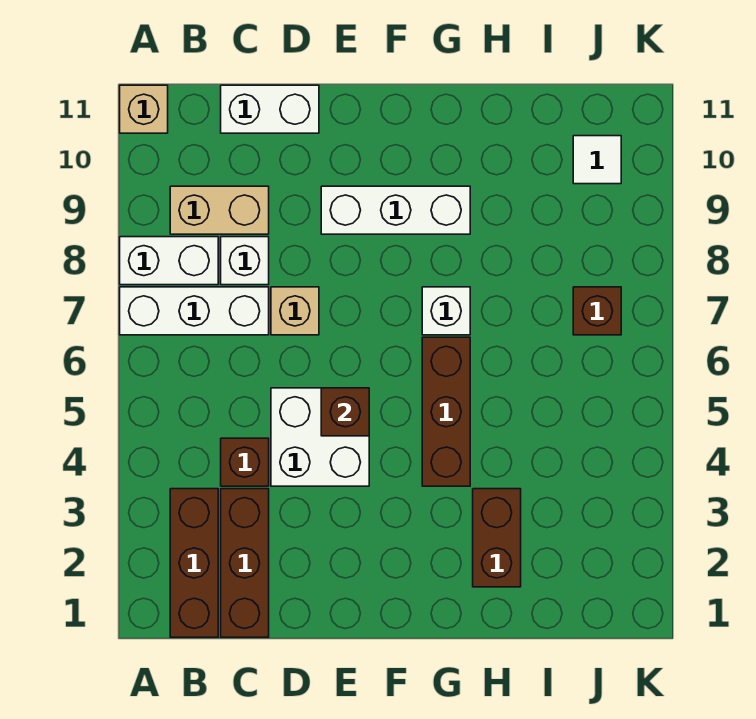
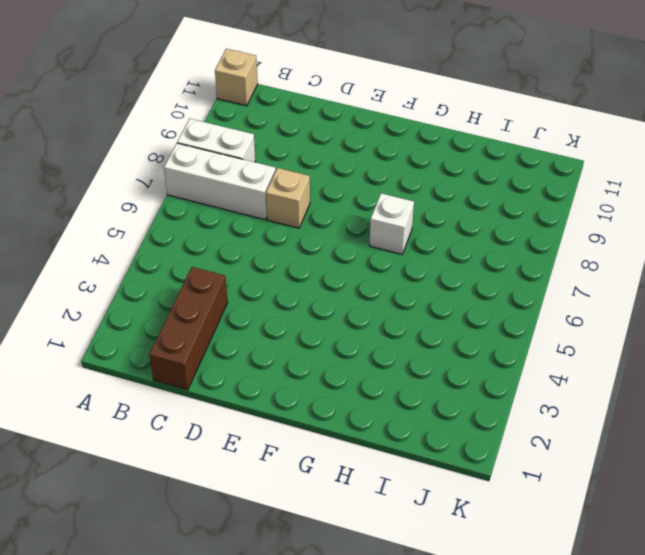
none -> brown 1x3 brick [170,489,218,637]
none -> tan 1x2 brick [170,186,269,234]
none -> brown 1x1 brick [221,438,269,486]

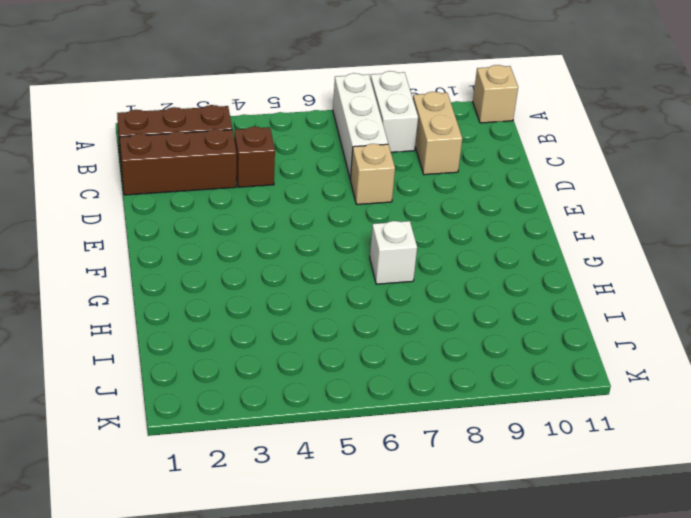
none -> white 1x1 brick [221,237,269,285]
none -> white 1x2 brick [221,85,319,133]
none -> white 2x2 brick [271,388,369,486]

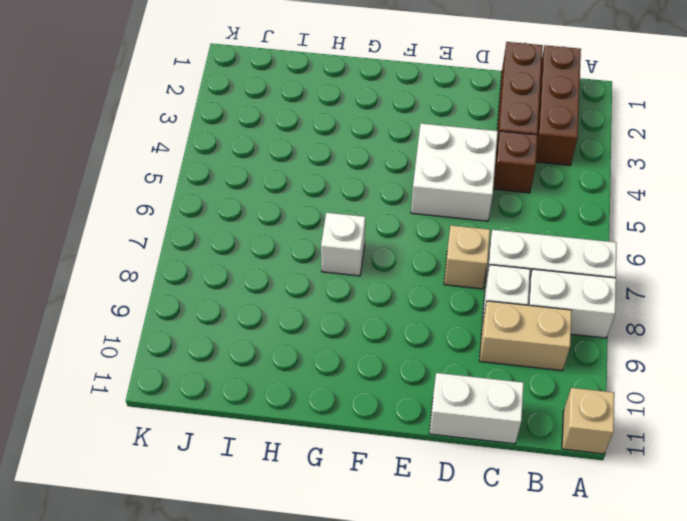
none -> white 1x3 brick [321,186,470,234]
none -> brown 1x3 brick [422,337,470,486]
none -> brown 1x2 brick [473,489,521,587]

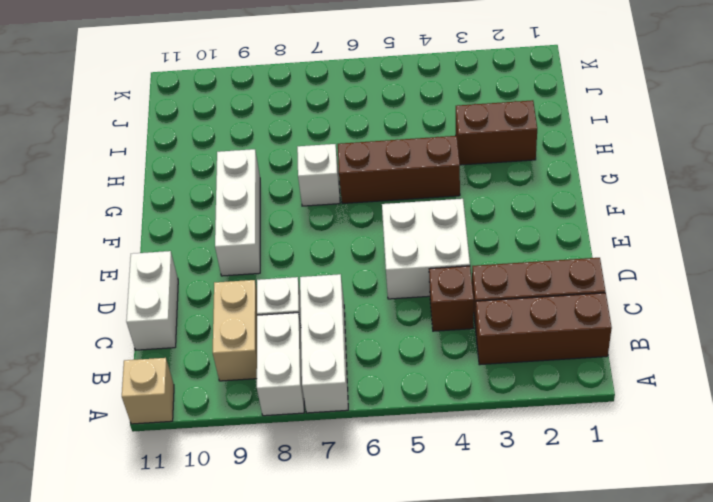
none -> tan 1x1 brick [271,287,319,335]
none -> brown 1x1 brick [573,287,621,335]
none -> white 1x1 tile [573,136,621,184]

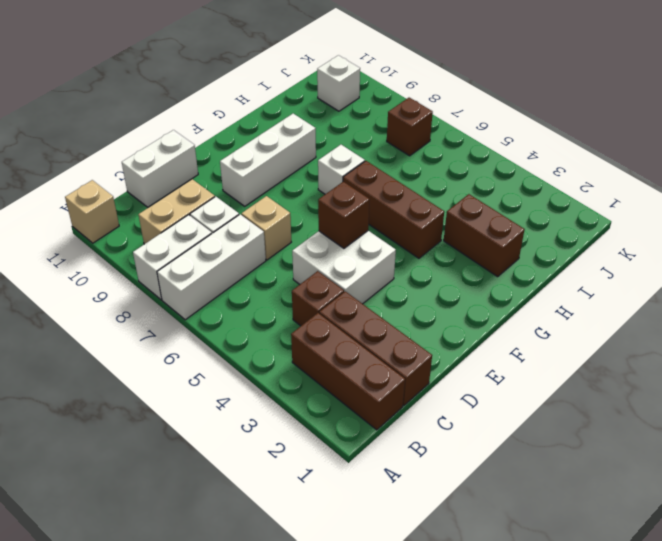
white 1x1 brick [317,55,360,111] -> white 1x1 tile [573,136,621,184]

